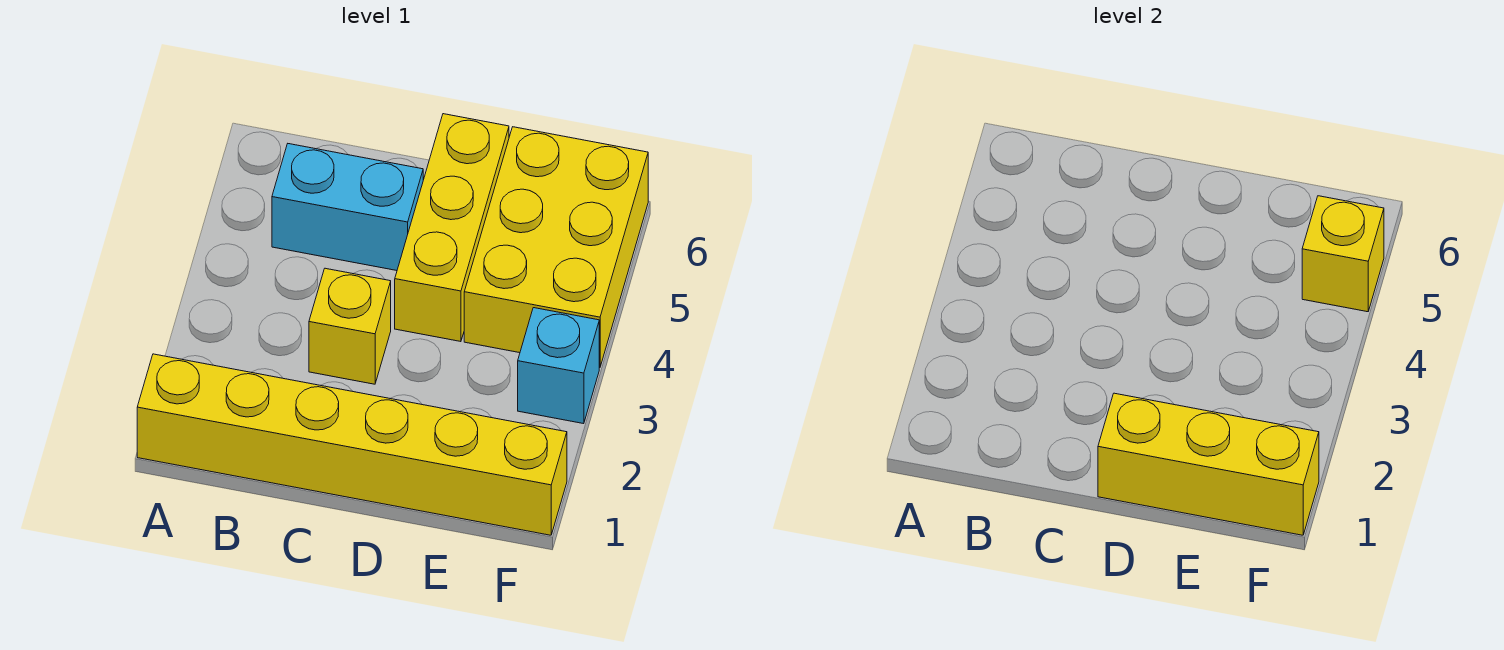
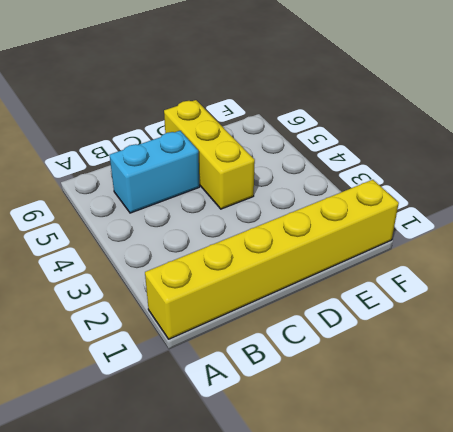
none -> yellow 1x1 brick [309,268,391,384]
none -> yellow 2x3 brick [464,127,648,368]

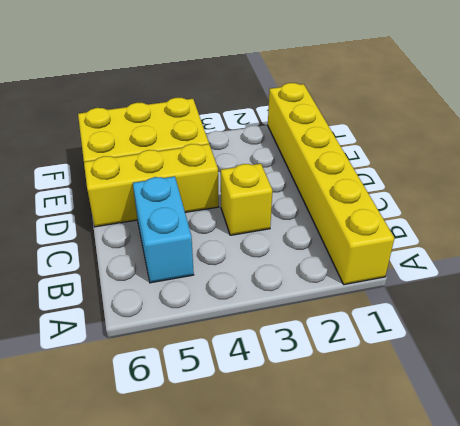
none -> cyan 1x1 brick [518,308,599,424]
none -> yellow 1x3 brick [1098,393,1319,535]

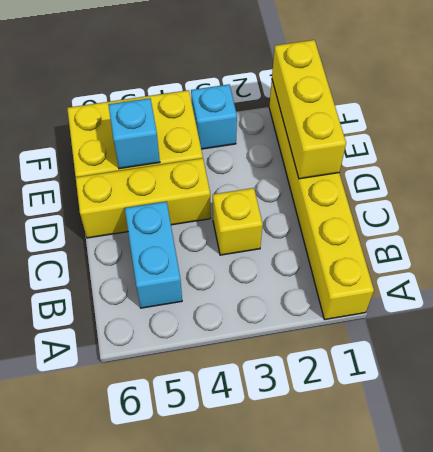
cyan 1x1 brick [108,98,160,169] -> none
none -> yellow 1x1 brick [1302,196,1384,312]

